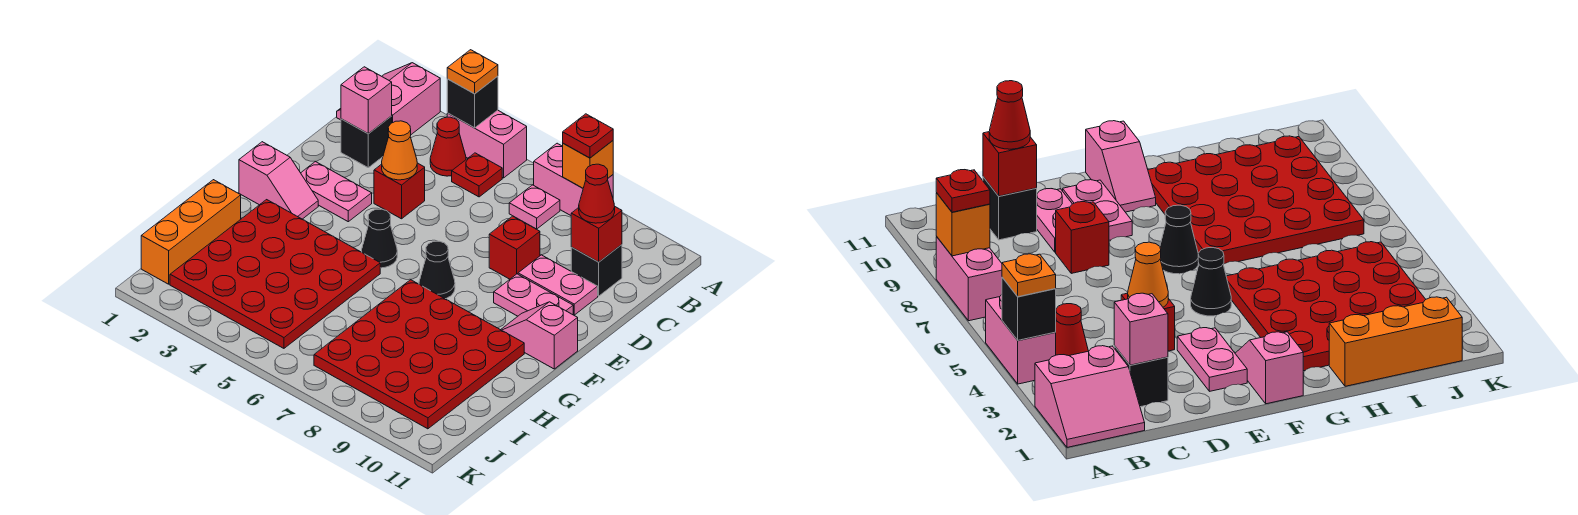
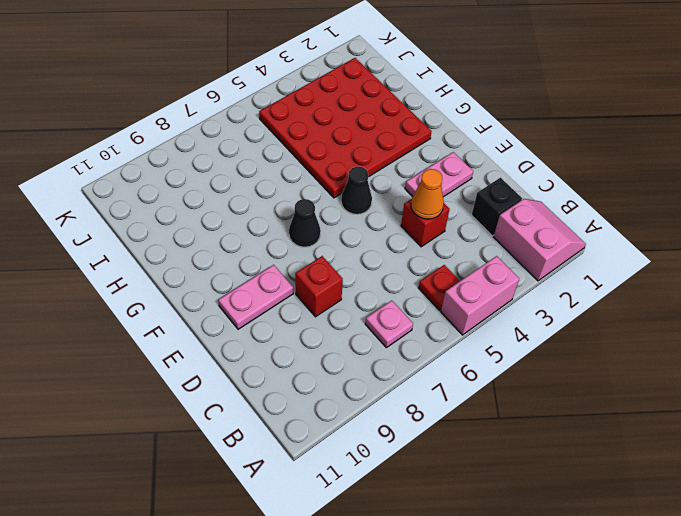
none -> pink 1x2 brick [534,143,613,215]
none -> red 1x1 cone [430,117,466,176]
none -> black 1x1 brick [571,245,622,296]

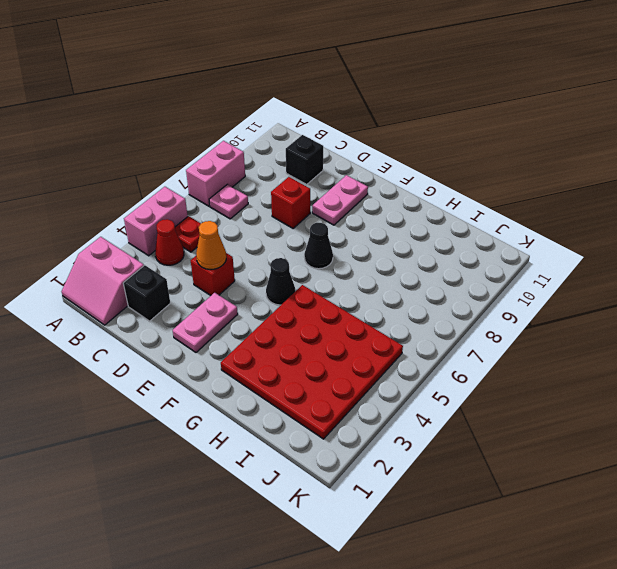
none -> pink 1x2 plate [518,255,598,315]
none -> pink 1x2 slope [239,142,318,219]
none -> pink 1x2 slope [501,302,578,369]

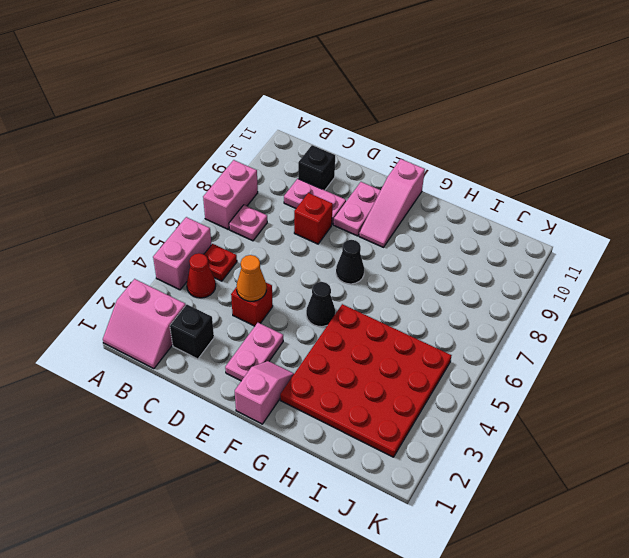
pink 1x2 plate [284,179,346,224] -> pink 1x2 plate turned to [518,255,598,315]
pink 1x3 slope [359,159,425,247] -> pink 1x2 slope [501,302,578,369]
none -> red 4x4 plate [314,280,524,429]
none -> orange 1x3 brick [141,180,241,284]
none -> black 1x1 brick [447,76,498,128]

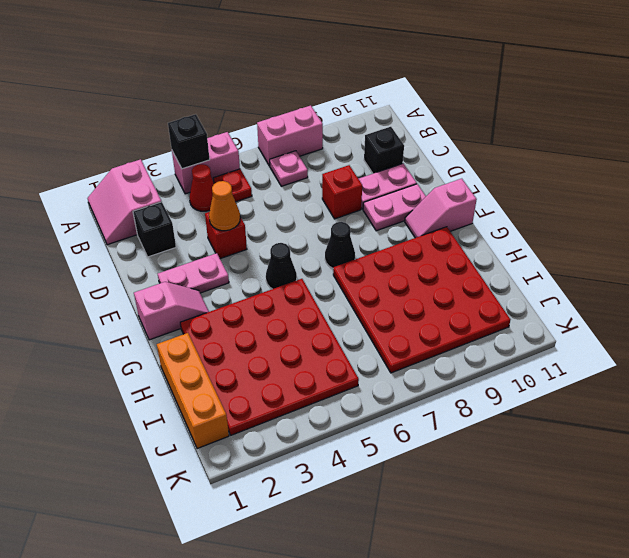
none -> orange 1x1 brick [563,141,613,188]
none -> pink 1x1 brick [341,67,392,134]
none -> red 1x1 brick [571,207,622,262]

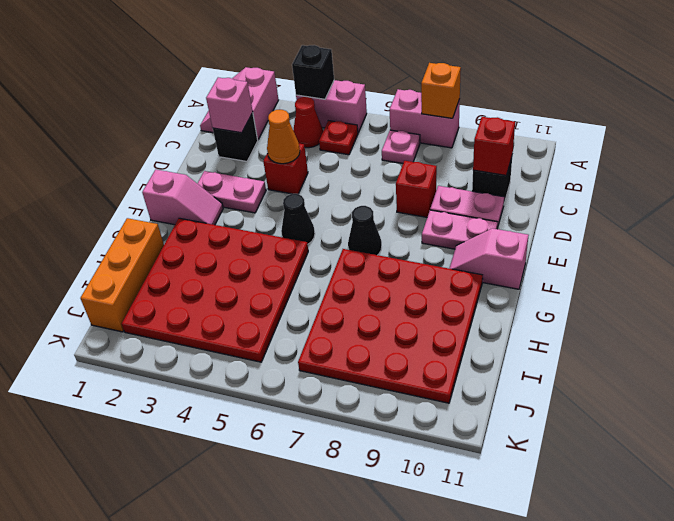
none -> orange 1x1 plate [447,50,498,94]
none -> red 1x1 plate [563,114,613,158]
none -> red 1x1 cone [579,164,615,223]

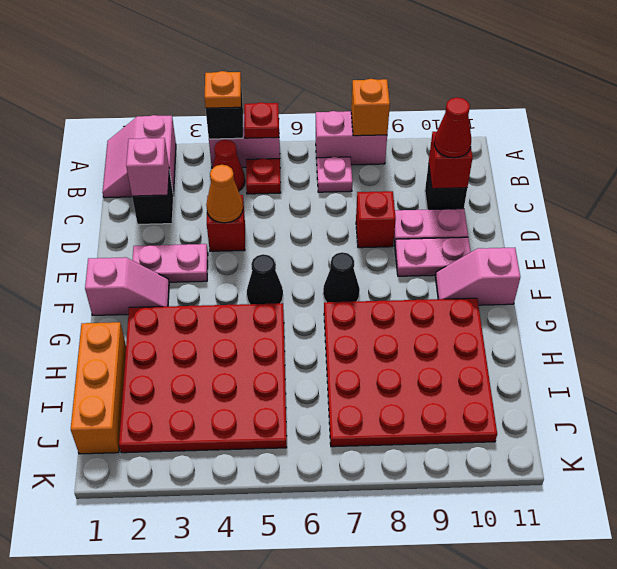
red 1x1 plate [244,102,279,138] -> red 1x1 plate moved to [563,114,613,158]

